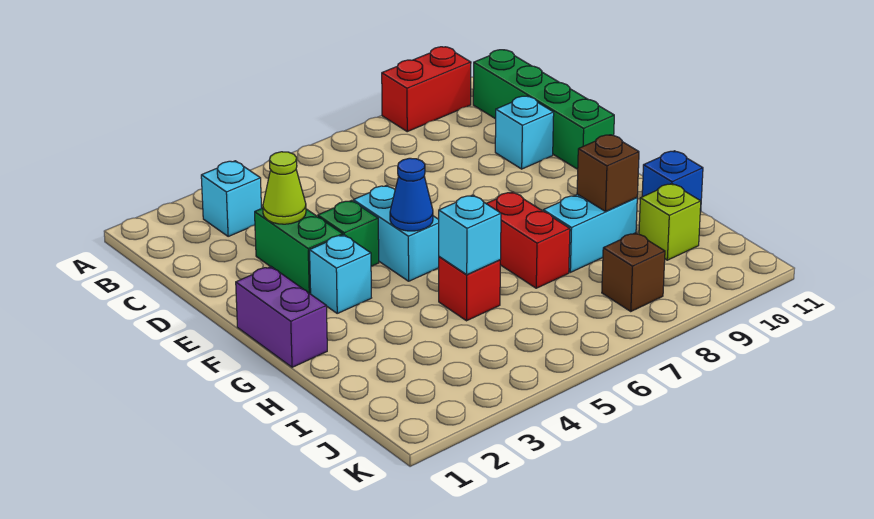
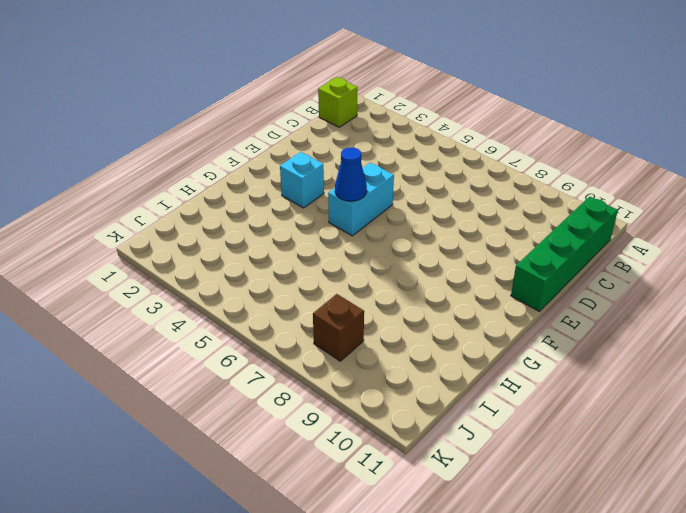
lime 1x1 brick [318,77,358,127] -> lime 1x1 brick moved to [639,184,701,260]
none -> red 1x2 brick [382,47,471,132]
none -> cyan 1x1 brick [201,161,262,236]
none -> green 1x2 brick [255,208,343,294]

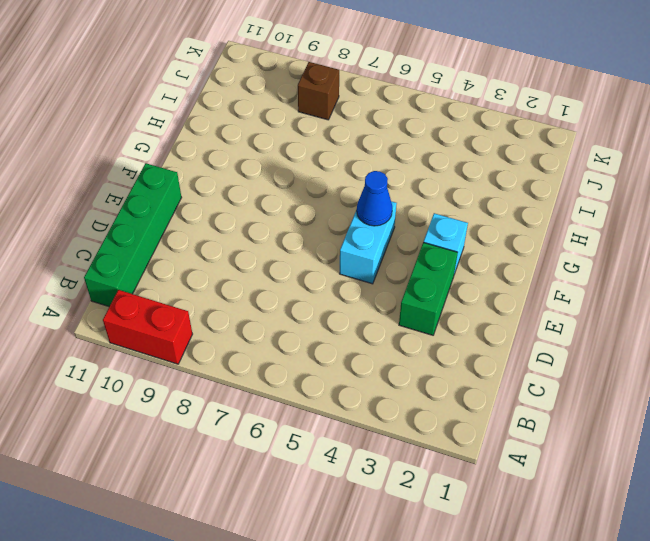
none -> cyan 1x1 brick [201,161,262,236]
none -> cyan 1x1 brick [495,96,554,169]
none -> green 1x1 brick [318,201,379,266]

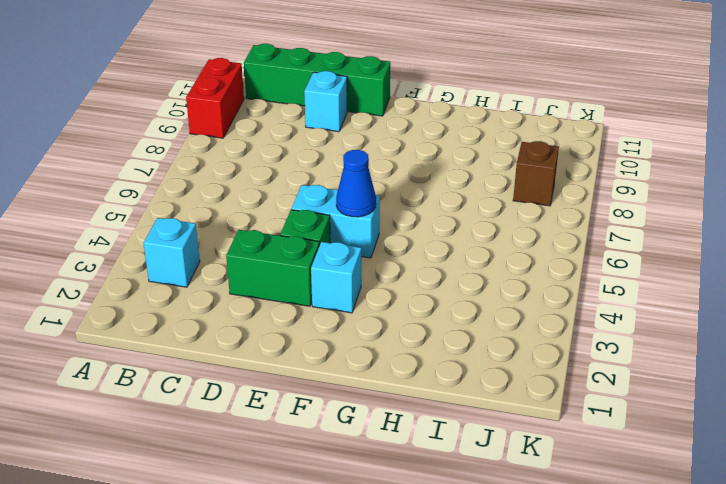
none -> purple 1x2 brick [236,267,327,367]
none -> red 1x2 brick [486,192,570,288]
none -> red 1x1 brick [439,257,500,321]

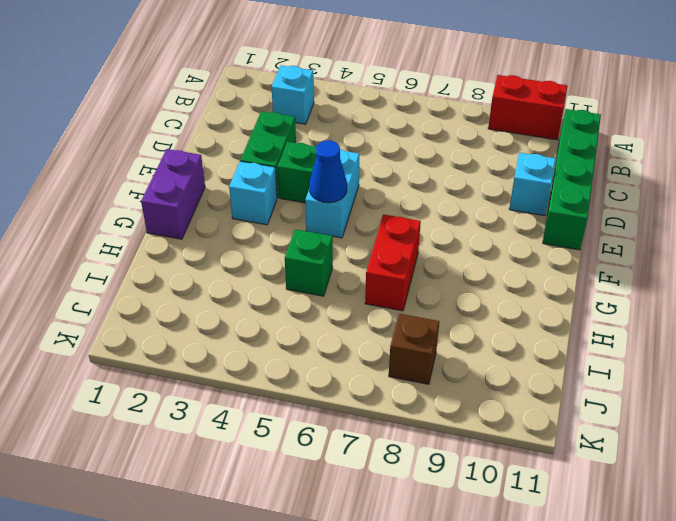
green 1x1 brick [285,229,333,296] -> red 1x1 brick [439,257,500,321]
none -> cyan 1x2 brick [543,194,637,272]
none -> blue 1x1 brick [642,151,703,212]
none -> lime 1x1 brick [639,184,701,260]

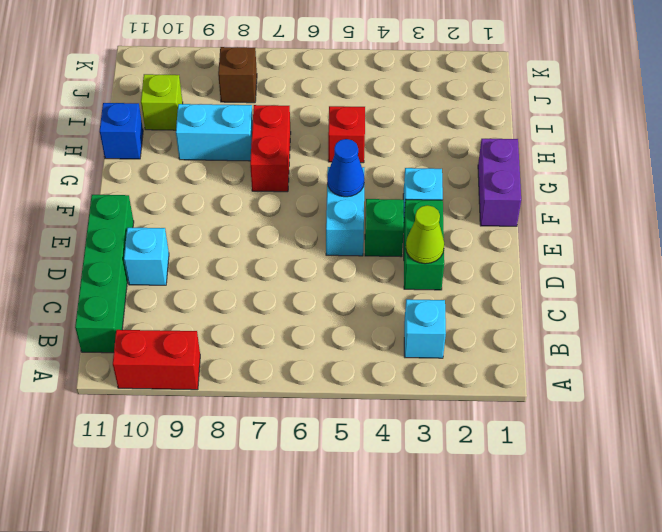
none -> cyan 1x1 brick [439,195,501,275]
none -> brown 1x1 brick [577,135,639,211]

